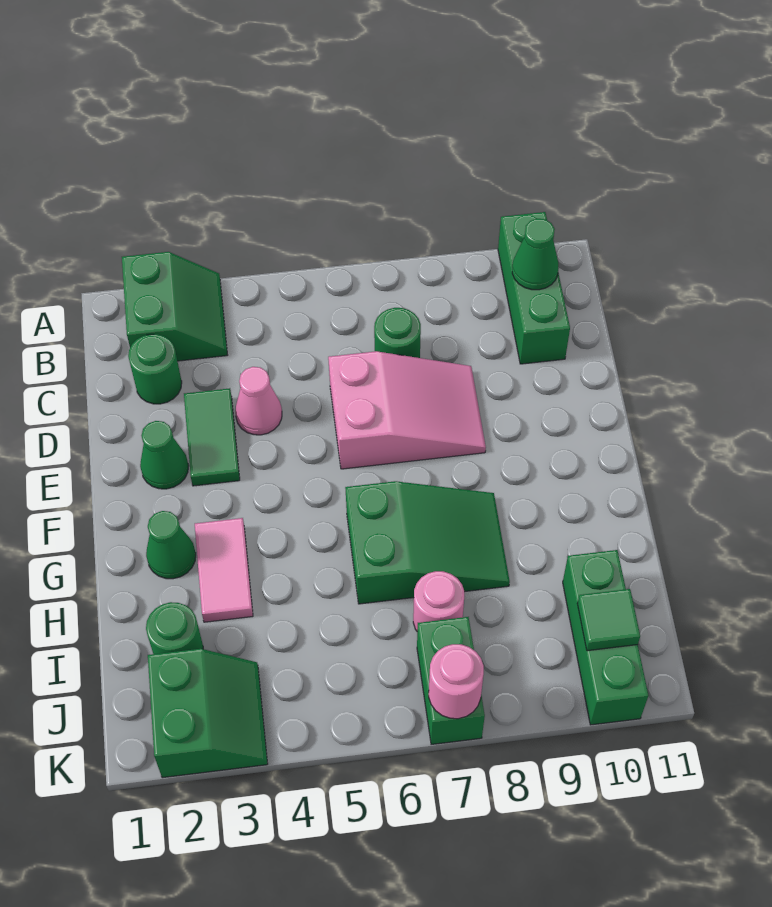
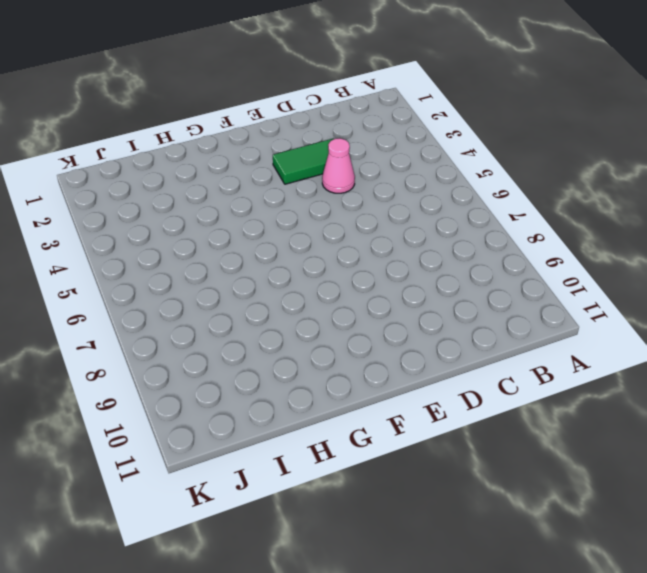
none -> green 2x2 slope [122,252,227,361]
none -> green 1x3 brick [498,212,570,364]
none -> green 1x1 round brick [128,334,182,404]

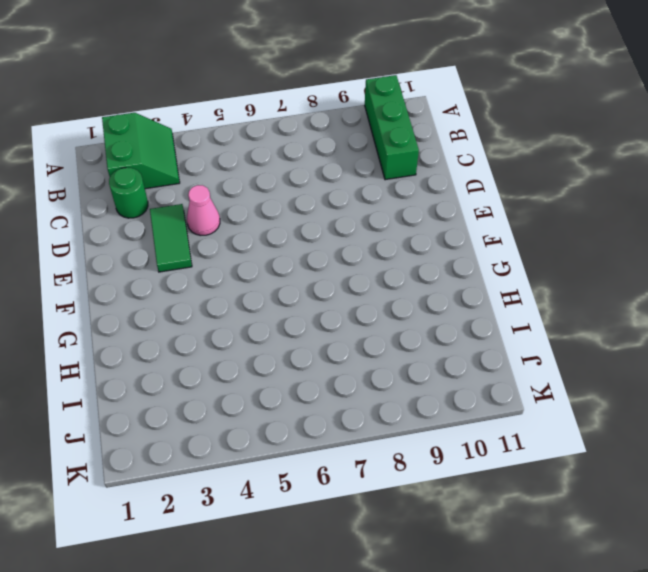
none -> green 1x1 round brick [374,308,421,358]
none -> pink 2x3 slope [328,351,486,469]
none -> green 1x1 cone [140,421,189,489]

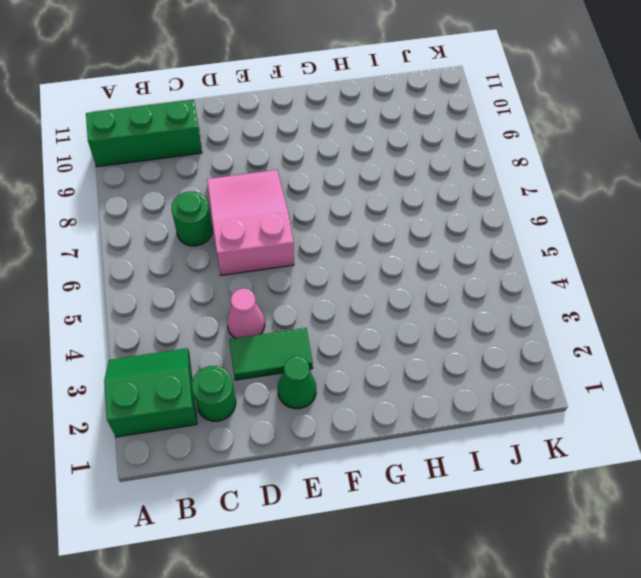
none -> green 1x1 cone [146,511,196,579]
none -> pink 1x2 tile [195,518,253,622]
none -> green 2x3 slope [345,481,510,604]

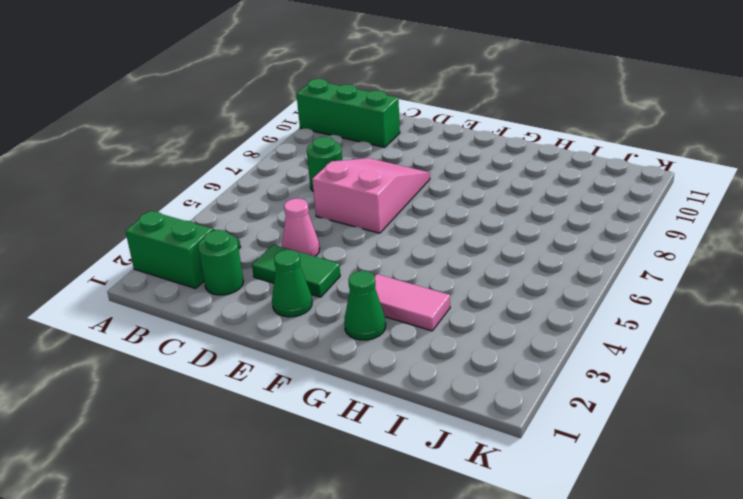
none -> green 2x3 slope [345,481,510,604]
none -> green 1x1 round brick [146,602,203,654]
none -> pink 1x1 round brick [413,571,464,631]

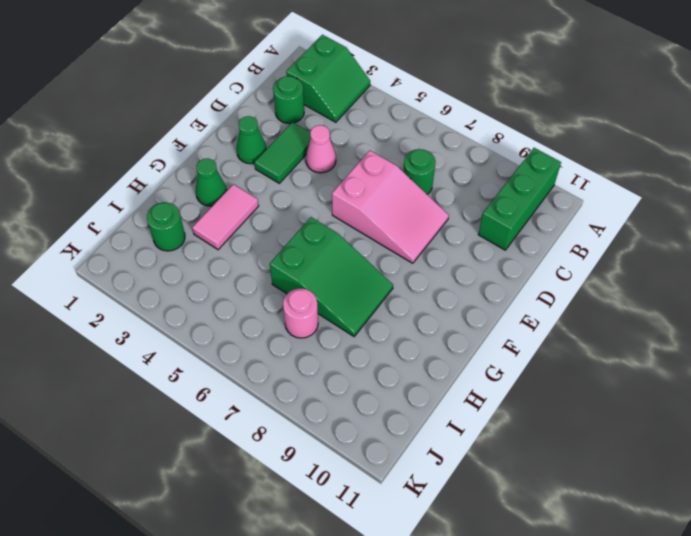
none -> green 1x3 brick [563,550,648,725]
none -> green 2x2 slope [148,649,268,778]
none -> green 1x2 brick [417,617,485,744]

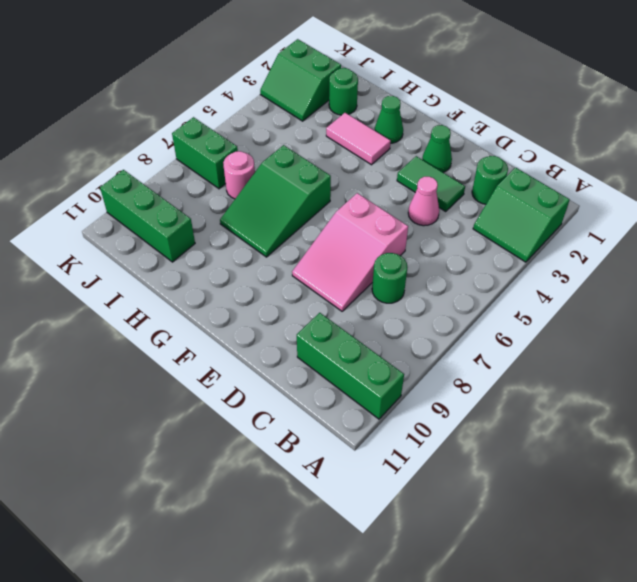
none -> green 1x1 cone [512,219,559,290]
none -> green 1x1 tile [577,589,640,651]
none -> pink 1x1 round brick [429,644,484,719]

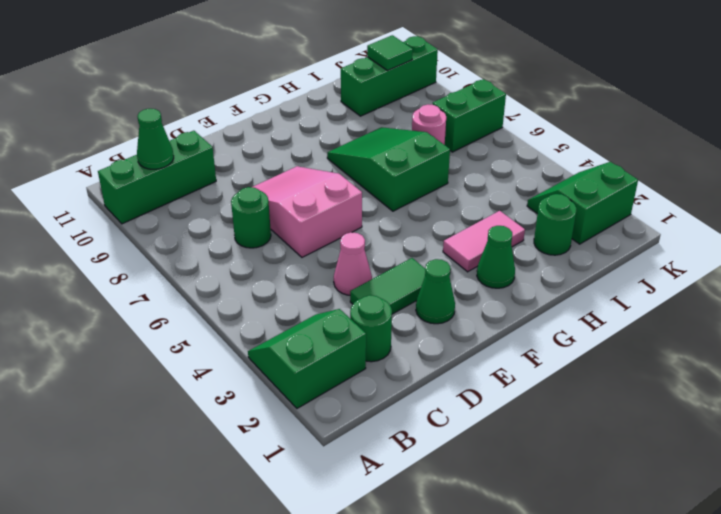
none -> pink 1x1 round brick [429,644,484,719]

